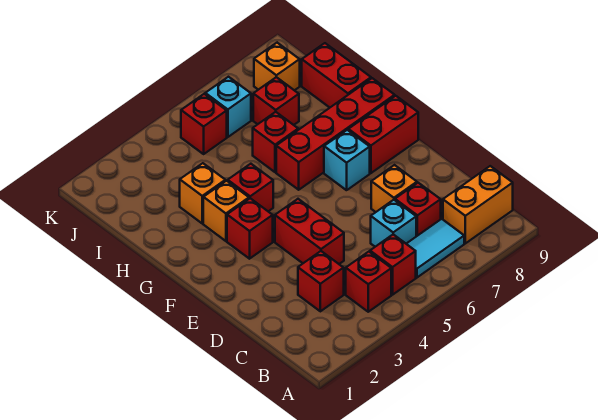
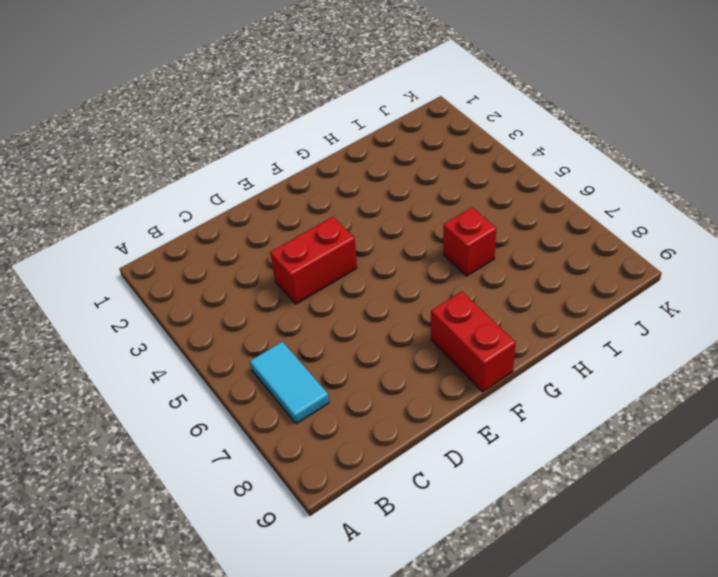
none -> red 1x1 brick [346,252,391,312]
none -> red 1x1 brick [370,234,416,295]
none -> orange 1x2 brick [443,166,513,243]

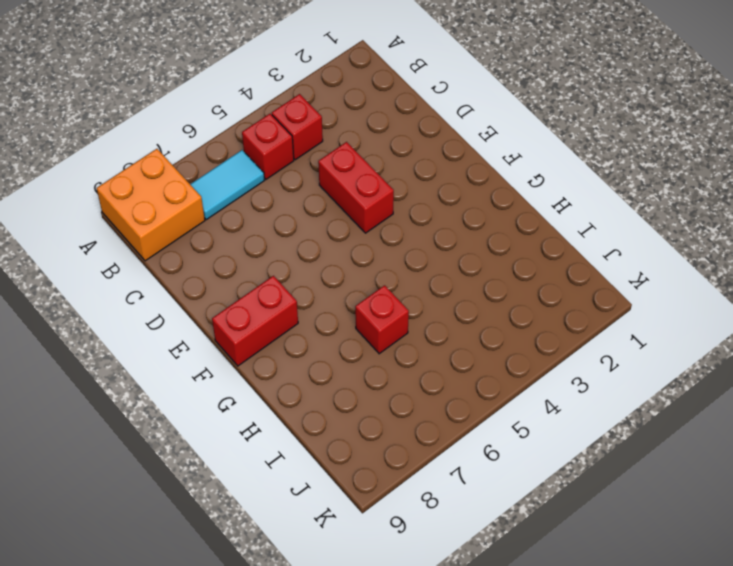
orange 2x2 brick [97,149,205,261] -> orange 1x2 brick [443,166,513,243]
none -> red 1x1 brick [298,251,344,311]
none -> cyan 1x1 brick [371,200,416,247]
none -> red 1x1 brick [395,183,441,236]

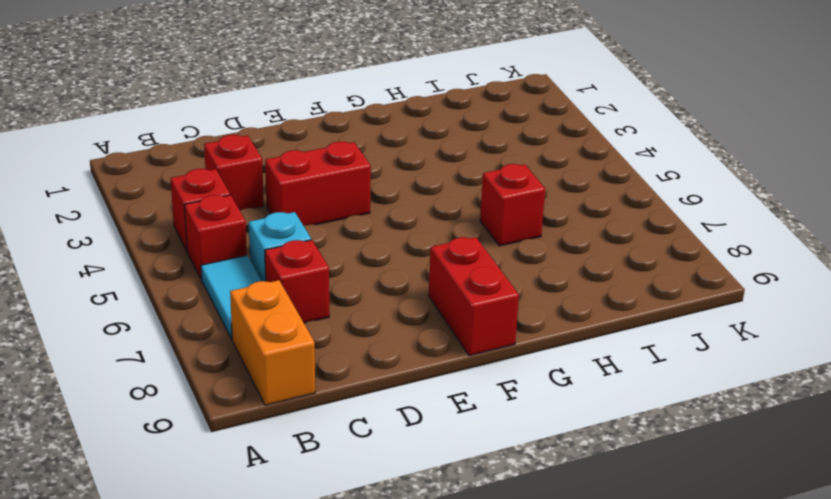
none -> orange 1x1 brick [371,165,417,212]
none -> red 1x1 brick [227,198,273,259]
none -> cyan 1x1 brick [324,130,370,190]

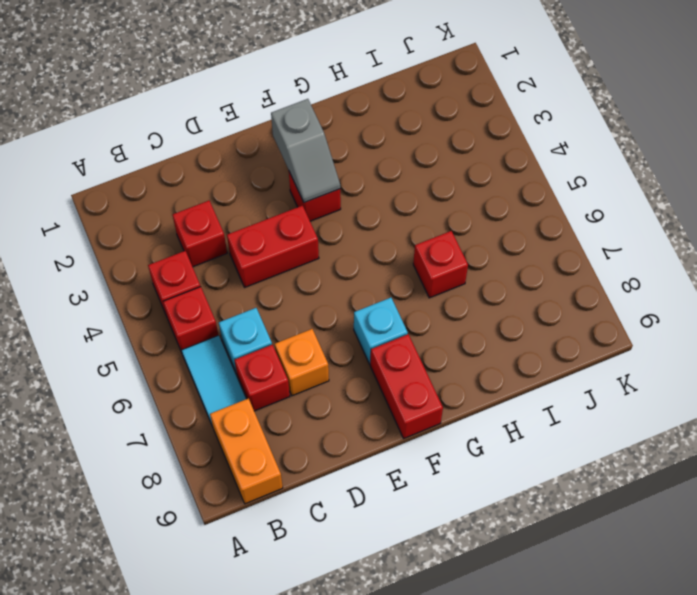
grey 1x2 slope [271,99,340,203] -> none
none -> orange 1x1 brick [203,181,249,241]
none -> red 1x1 brick [228,164,273,211]
none -> red 1x4 brick [276,78,395,190]

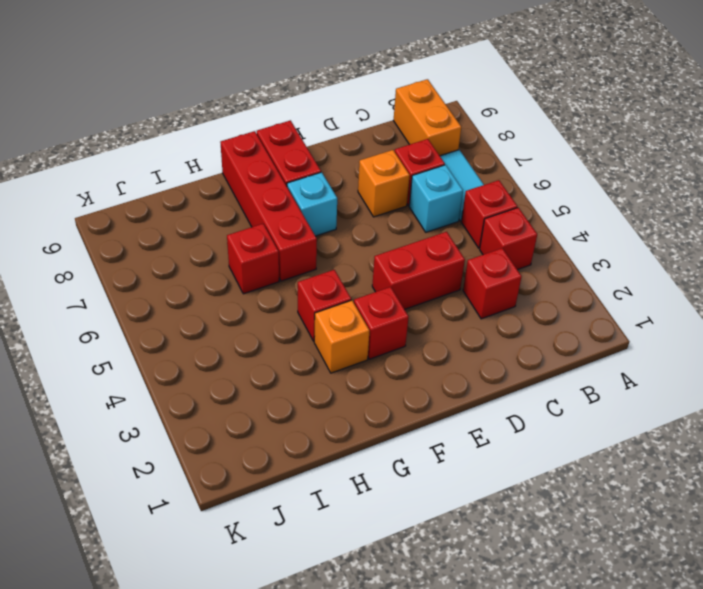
none -> orange 1x1 brick [180,163,225,223]
none -> red 1x2 brick [302,43,371,107]
none -> red 1x1 brick [253,77,299,125]

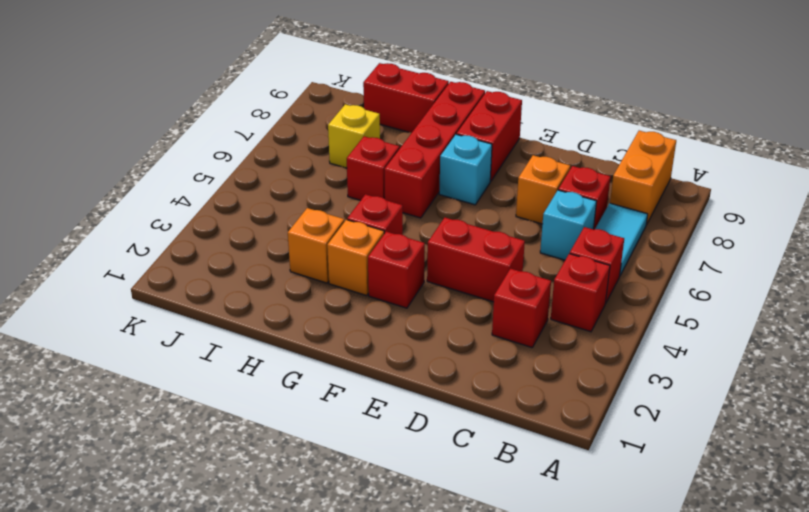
yellow 1x1 brick [328,104,380,168] -> red 1x1 brick [253,77,299,125]
none -> red 1x1 brick [181,94,227,154]
none -> cyan 1x1 brick [205,77,251,137]
none -> orange 1x1 brick [254,43,300,90]

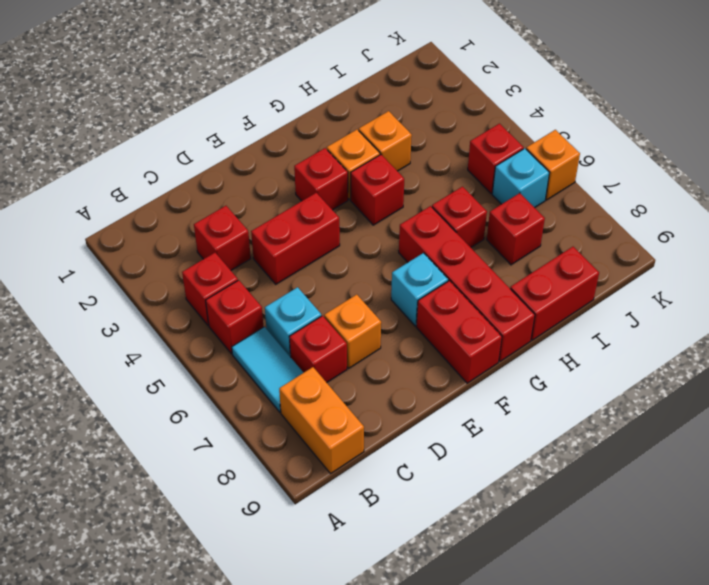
orange 1x1 brick [526,130,580,200] -> orange 1x1 brick moved to [254,43,300,90]

